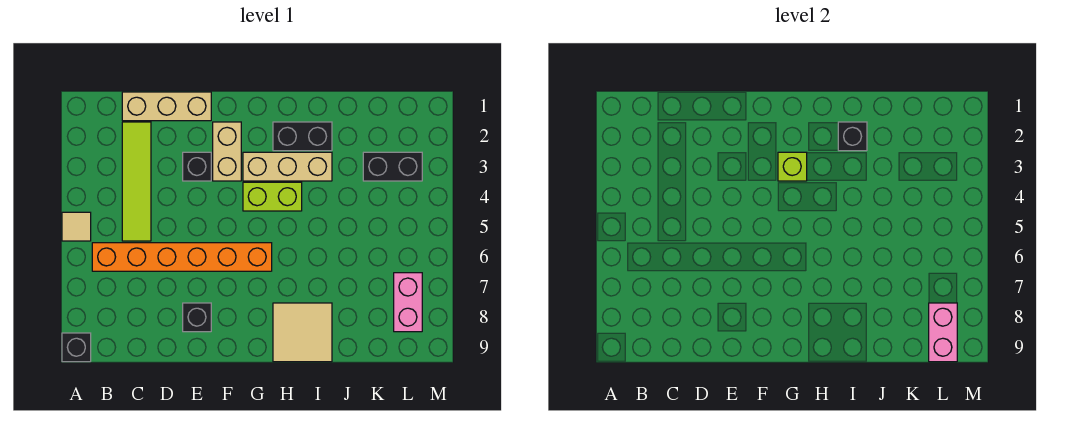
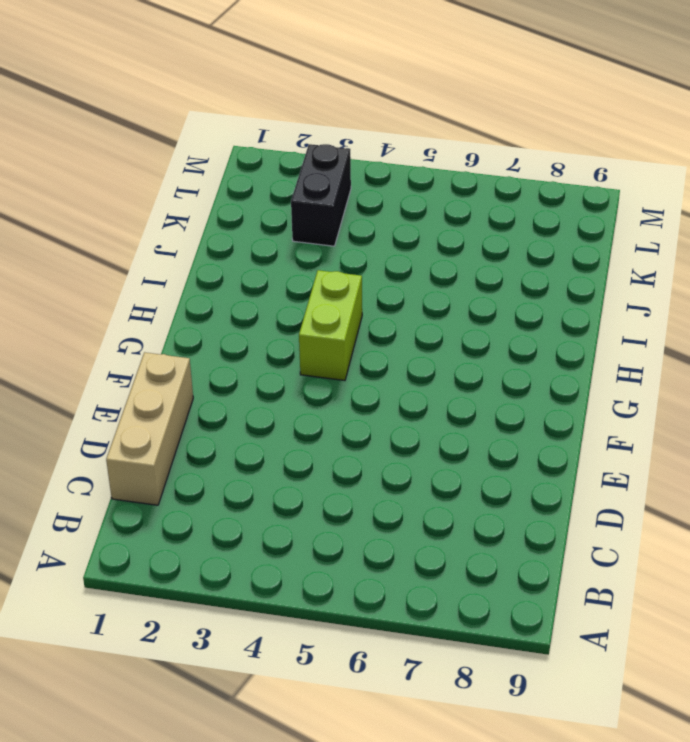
none -> tan 1x1 tile [62,212,91,241]
none -> black 1x1 brick [62,333,91,362]
none -> orange 1x6 brick [92,243,272,271]

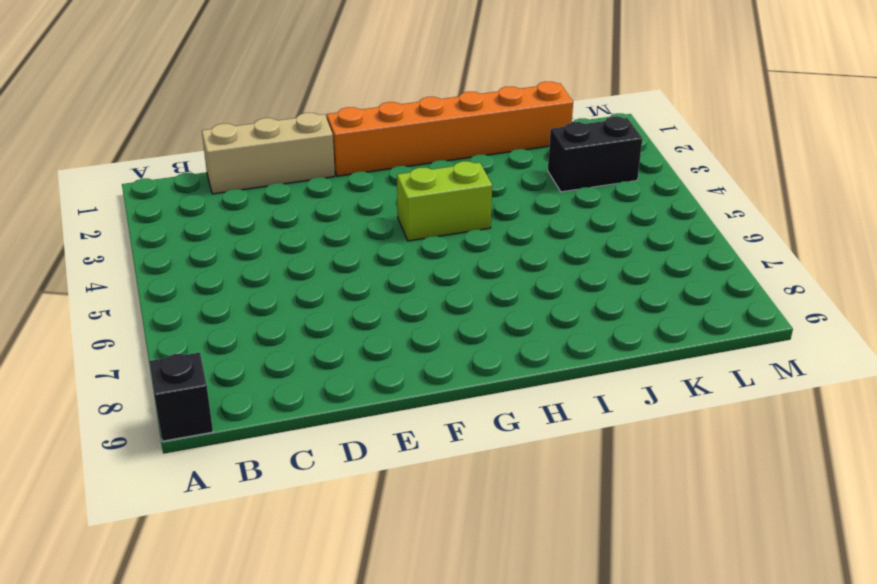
orange 1x6 brick [327,82,573,176] -> orange 1x6 brick moved to [92,243,272,271]
none -> tan 1x1 tile [62,212,91,241]
none -> lime 1x4 tile [122,122,151,241]
none -> black 1x1 brick [183,152,211,181]

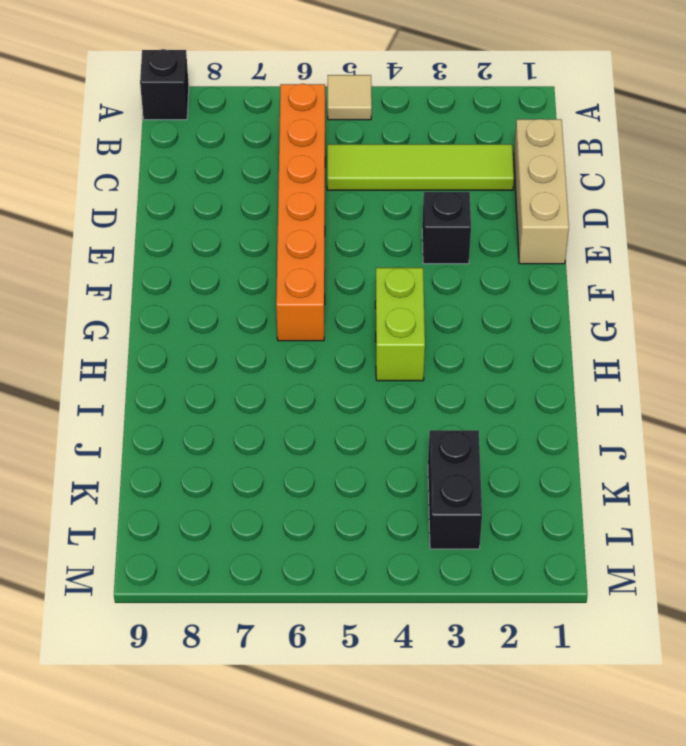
none -> black 1x1 brick [183,303,211,332]
none -> tan 1x2 brick [213,122,241,181]
none -> tan 1x3 brick [243,152,332,181]

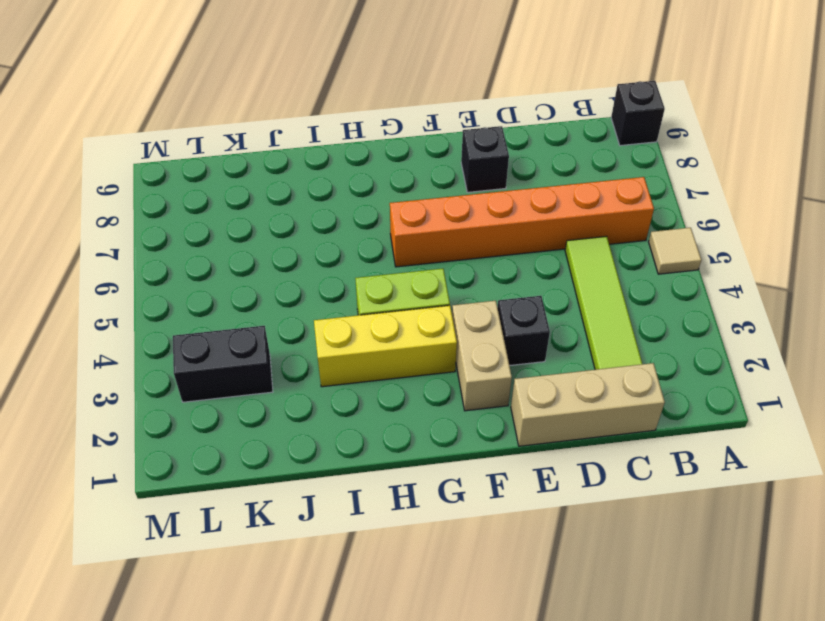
yellow 1x3 brick [314,306,457,387] -> tan 1x3 brick [243,152,332,181]
none -> black 1x2 brick [273,122,332,151]
none -> tan 2x2 tile [273,303,332,362]
none -> pink 1x2 brick [394,273,422,332]

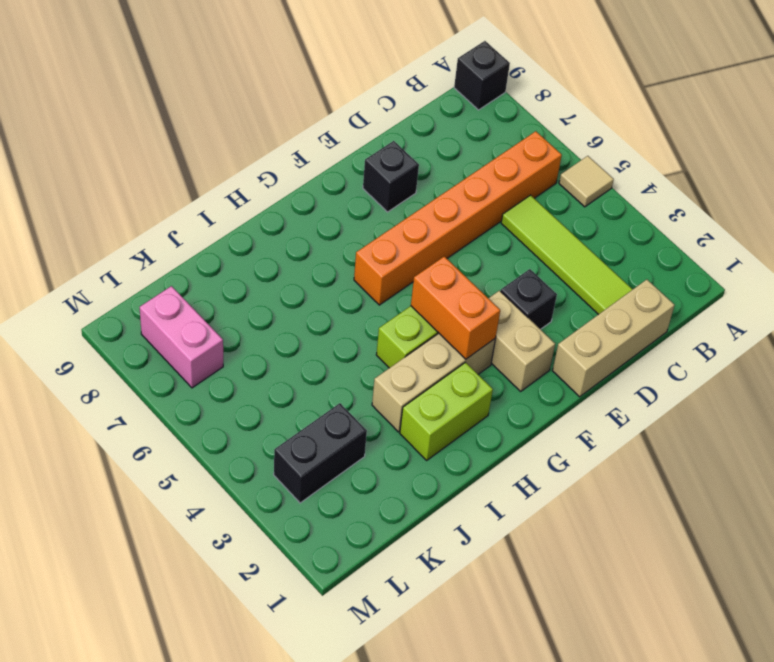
orange 1x2 brick [411,256,500,359] -> lime 1x1 brick [778,152,807,181]
lime 1x2 brick [400,362,493,460] -> black 1x2 brick [273,122,332,151]
none -> tan 2x2 tile [273,303,332,362]
none -> black 1x1 brick [838,122,867,151]
none -> pink 1x2 brick [929,303,957,362]

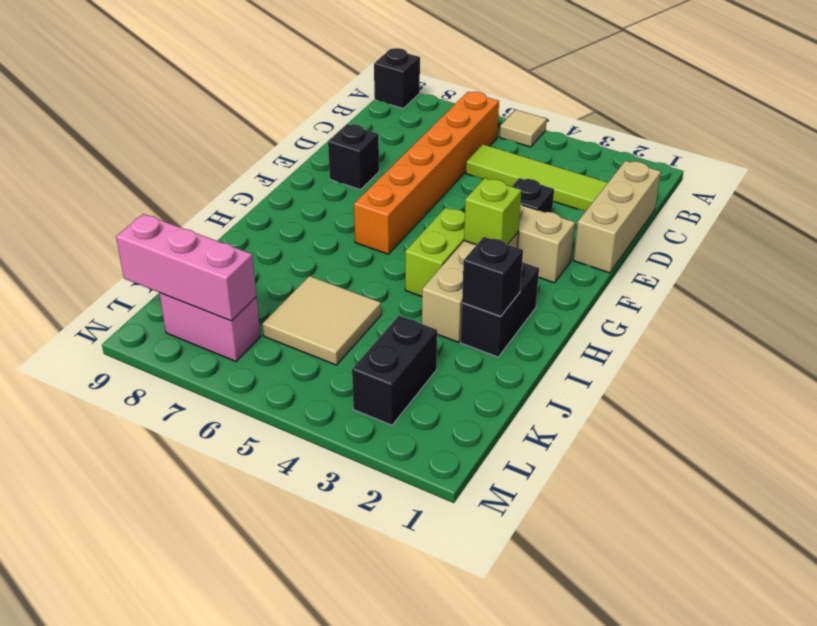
tan 2x2 tile [262,276,381,365] -> tan 2x2 tile moved to [273,303,332,362]
pink 1x3 brick [116,214,256,321] -> pink 1x2 brick [929,303,957,362]

